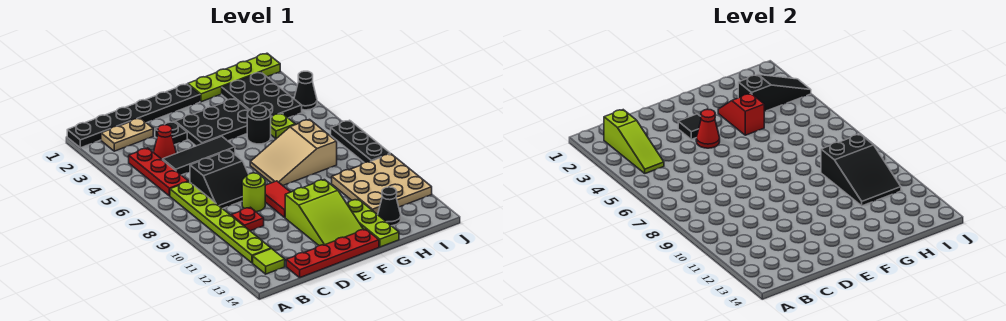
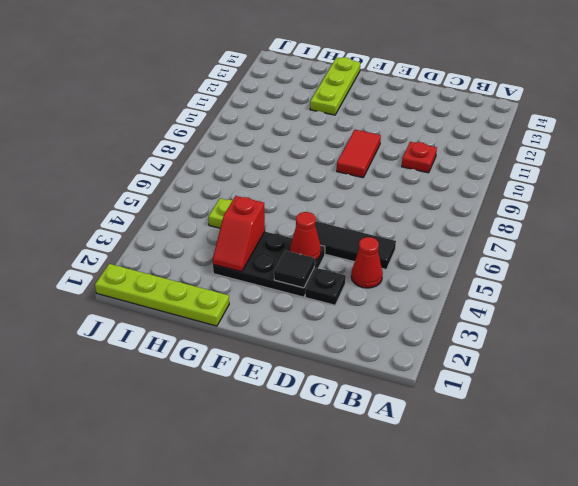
none -> black 1x6 plate [67,84,200,148]
none -> tan 1x2 plate [101,118,153,151]
none -> red 1x3 plate [129,148,188,196]
none -> lime 1x6 plate [170,182,271,263]

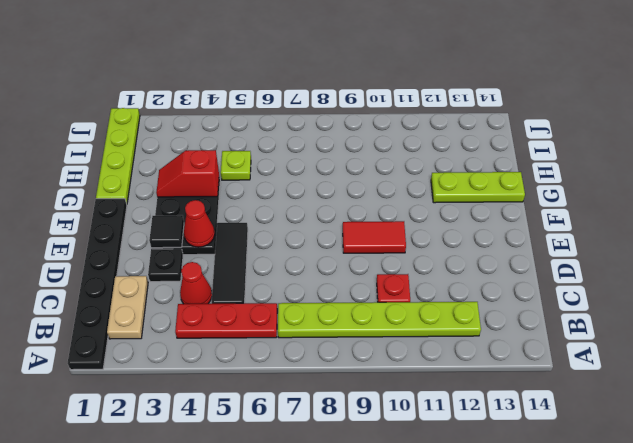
none -> lime 1x1 tile [253,249,285,274]
none -> black 2x2 slope [190,150,248,209]
none -> red 1x4 plate [286,229,379,278]
none -> lime 1x1 round brick [242,173,265,212]

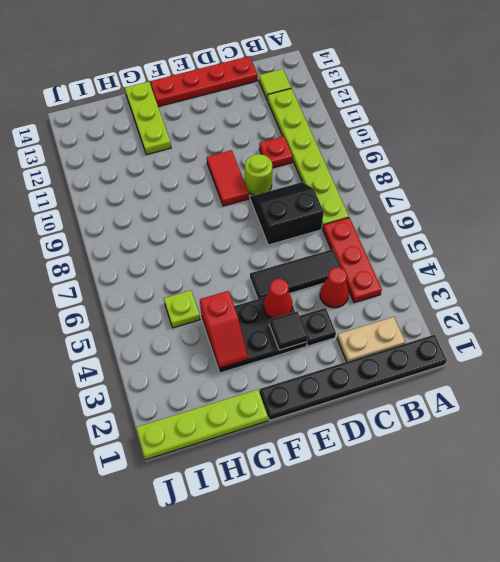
none -> lime 2x3 slope [285,180,364,246]
none -> tan 2x3 slope [250,120,337,185]
none -> black 1x1 round brick [247,105,271,144]
none -> black 2x3 plate [222,72,302,118]

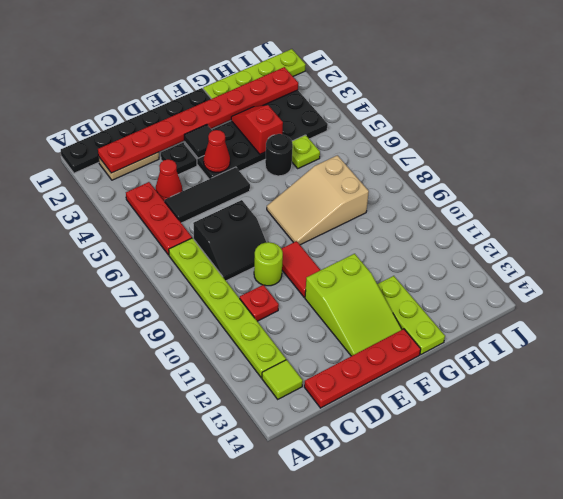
red 1x8 plate [98,67,298,173] -> lime 1x3 slope [604,110,664,173]
none -> tan 3x3 plate [332,154,432,215]
none -> black 1x1 cone [378,187,401,226]
none -> black 1x1 cone [294,71,317,110]
none -> black 1x3 plate [331,120,390,163]

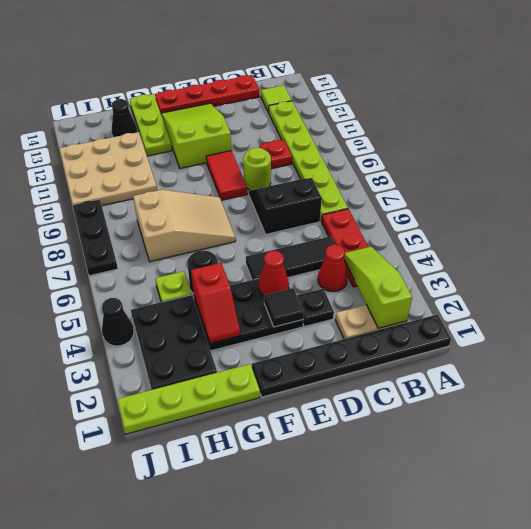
none -> black 1x3 slope [738,75,811,111]
none -> black 2x3 slope [821,134,901,206]

